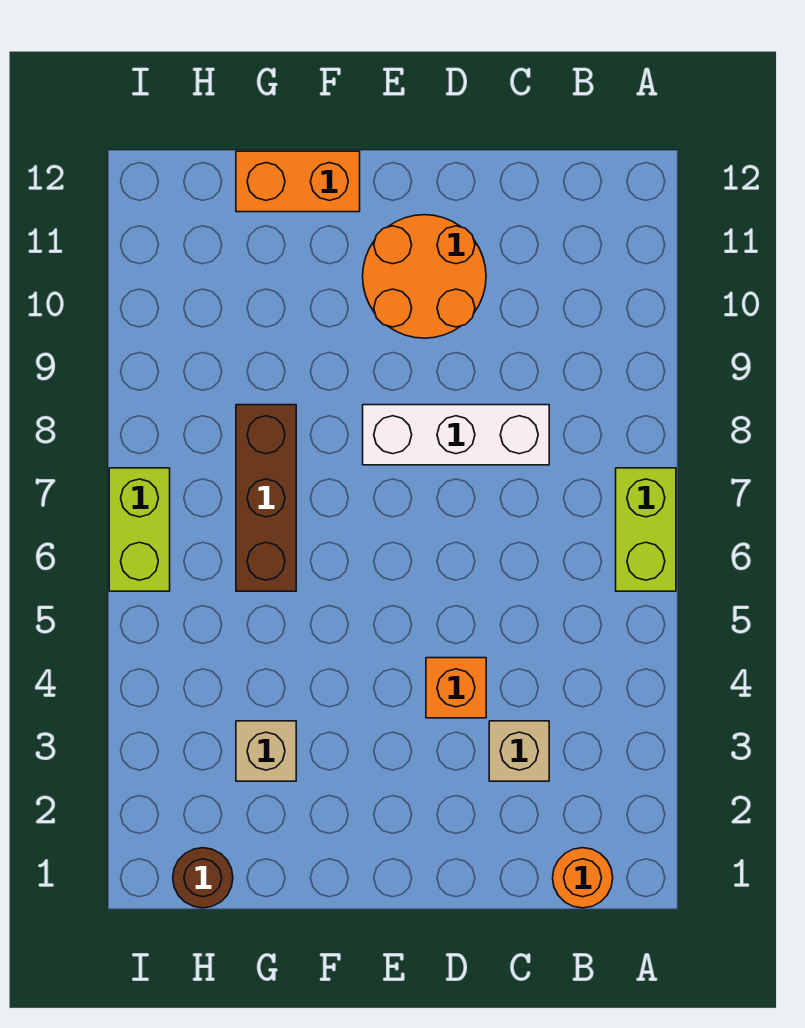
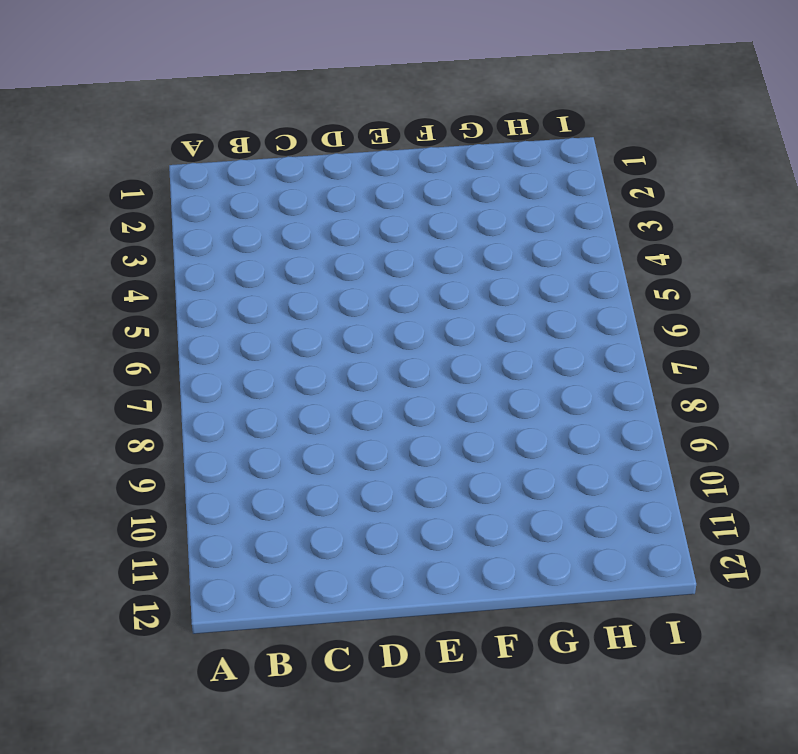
none -> lime 1x2 brick [616,468,676,591]
none -> orange 1x1 round brick [553,848,613,908]

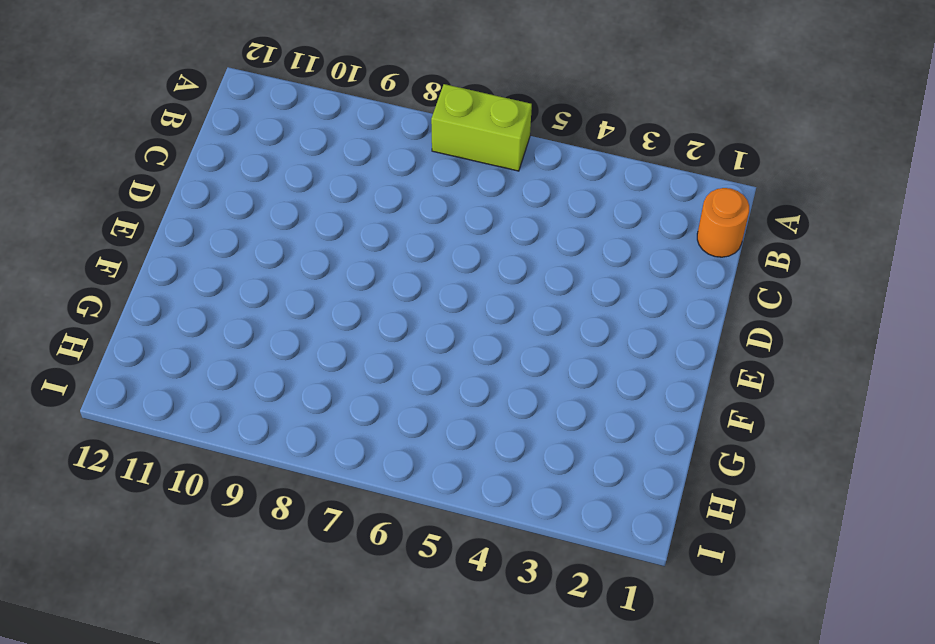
none -> tan 1x1 brick [489,721,549,781]
none -> white 1x3 brick [363,405,549,465]

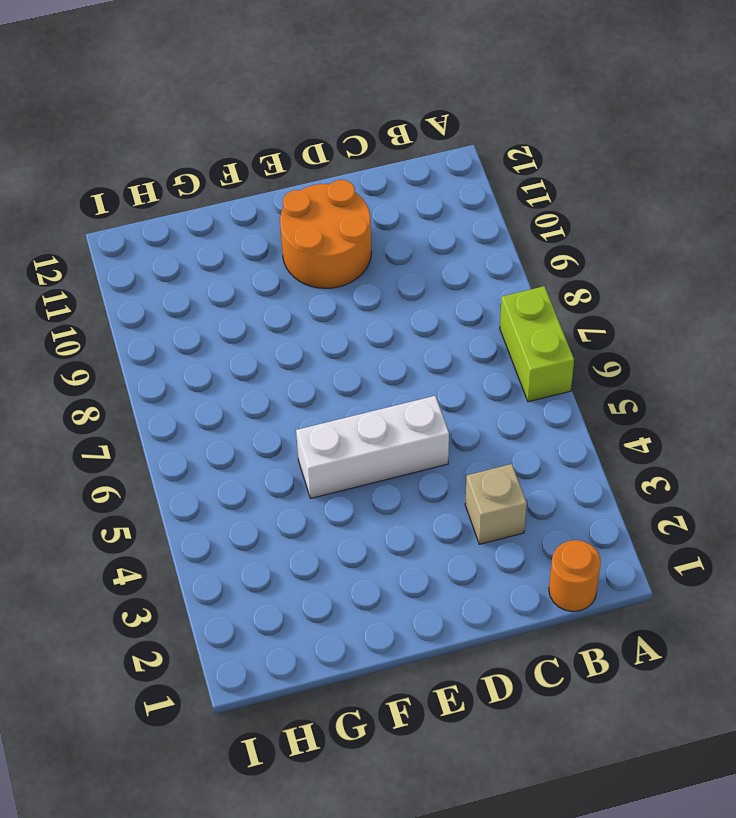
white 1x3 brick [296,396,449,498] -> white 1x3 brick moved to [363,405,549,465]
none -> orange 1x1 brick [426,658,486,718]
none -> orange 1x2 brick [236,151,360,212]

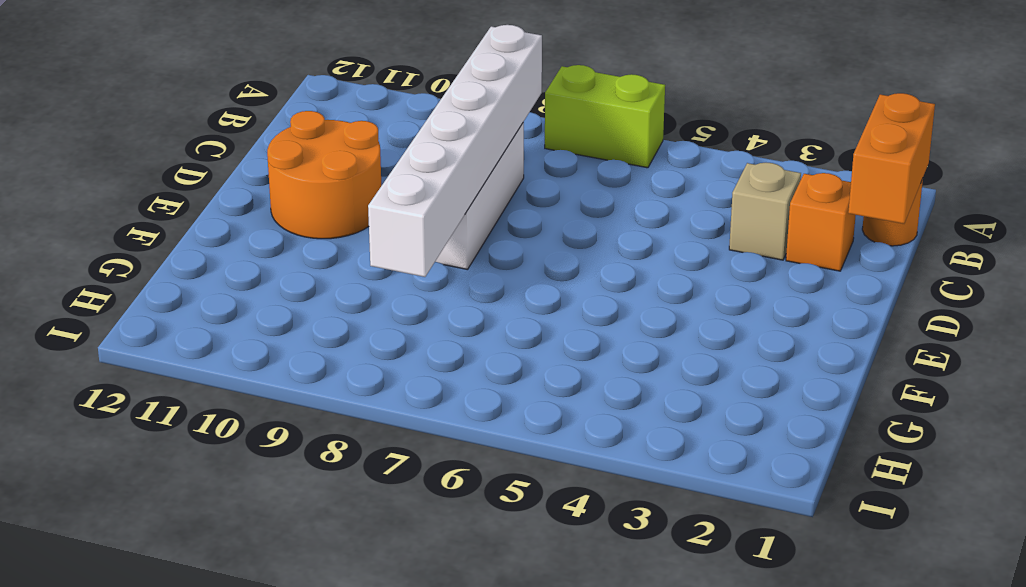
orange 1x2 brick [848,93,935,224] -> orange 1x2 brick moved to [236,151,360,212]
white 1x6 brick [368,25,542,277] -> none
orange 1x1 brick [786,173,856,271] -> orange 1x1 brick moved to [426,658,486,718]
none -> tan 1x1 brick [236,721,296,781]
none -> brown 1x3 brick [236,405,296,591]

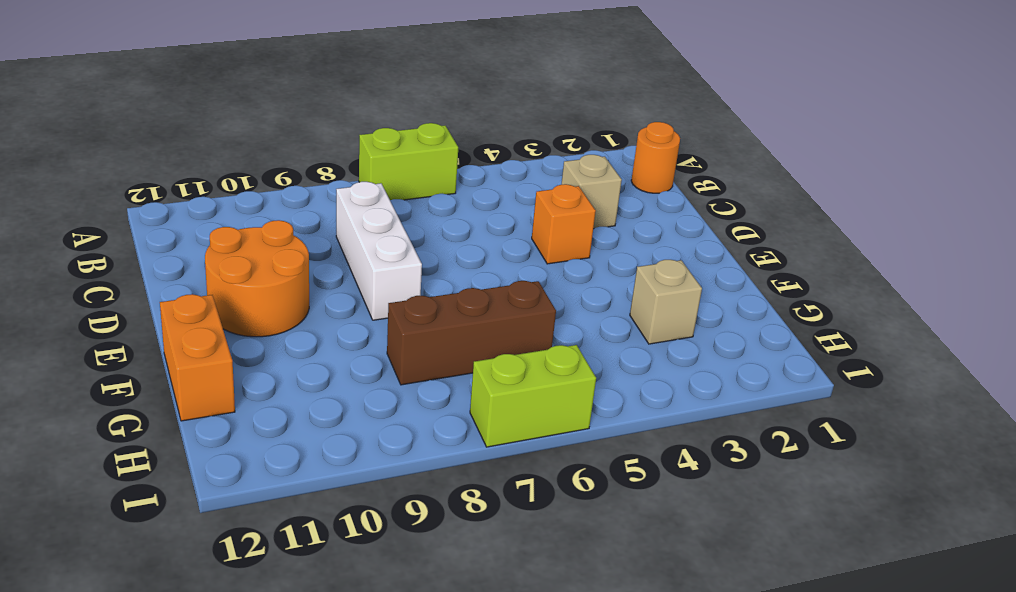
none -> brown 1x1 round brick [173,848,233,908]

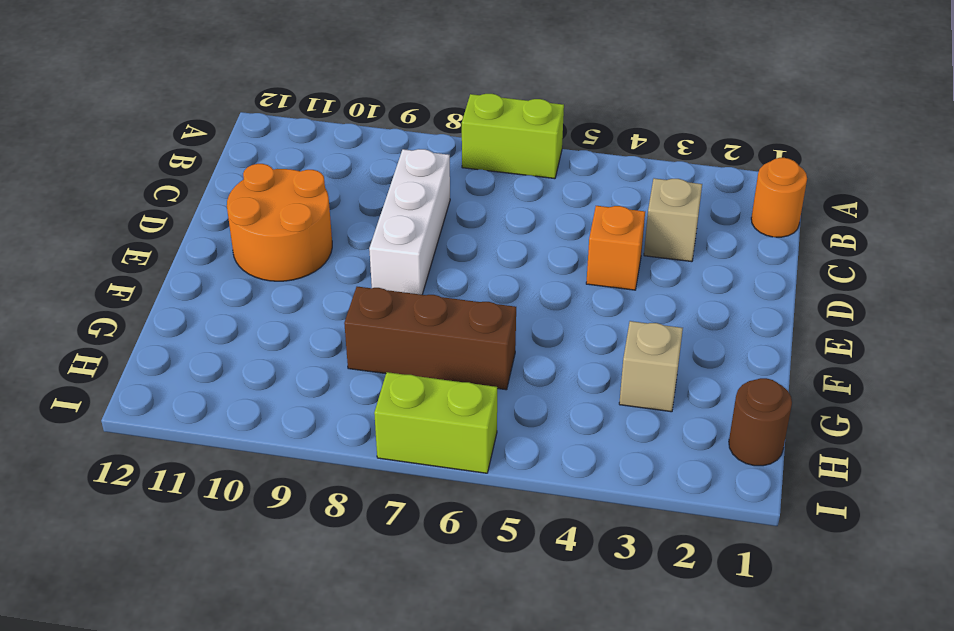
none -> orange 1x2 brick [236,151,360,212]

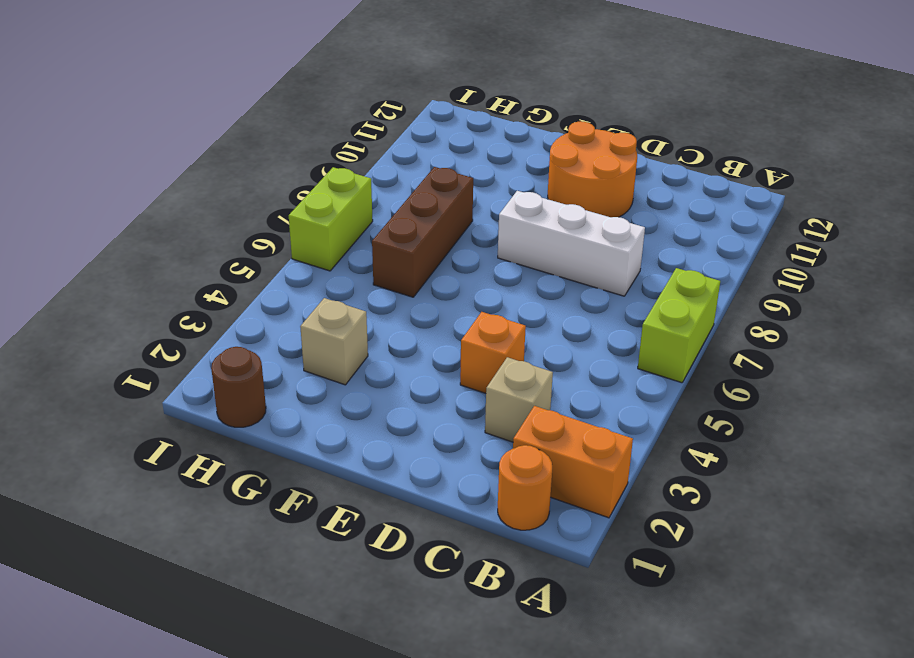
orange 1x2 brick [513,406,633,518] -> orange 1x2 brick moved to [236,151,360,212]

